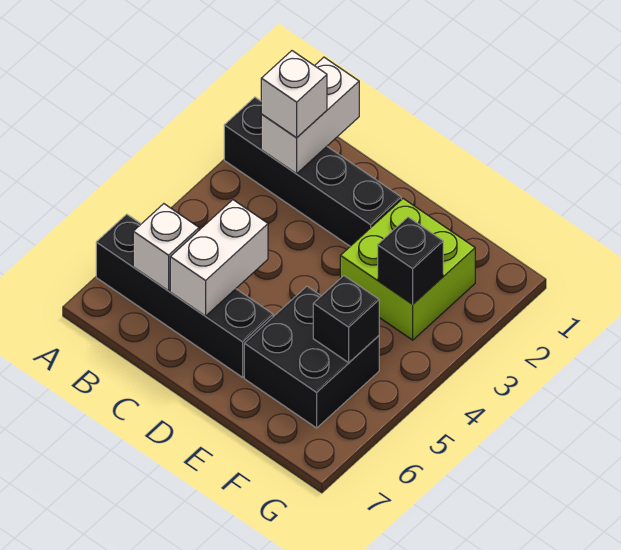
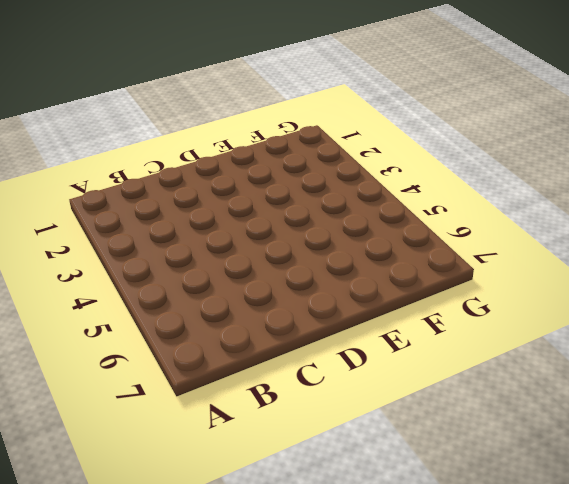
none -> black 1x4 brick [224,97,401,246]
none -> black 1x4 brick [96,214,273,377]

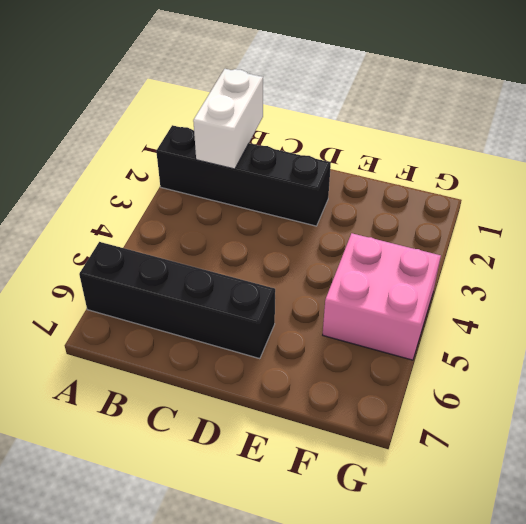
pink 2x2 brick [323,233,441,360] -> black 2x2 brick [244,286,379,428]
none -> lime 2x2 brick [340,199,475,340]
none -> white 1x1 brick [133,204,199,291]

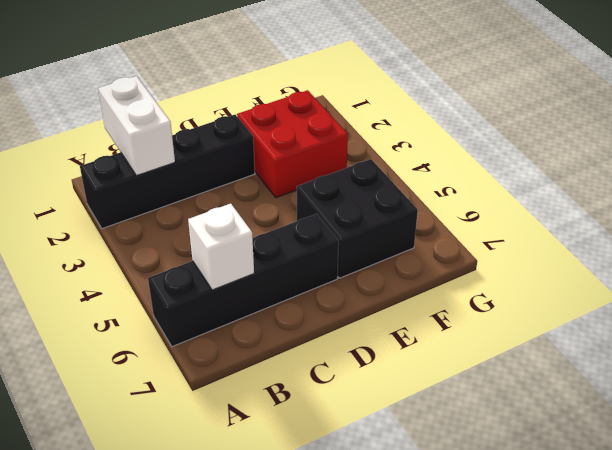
red 2x2 brick [237,90,348,198] -> lime 2x2 brick [340,199,475,340]
none -> white 1x2 brick [170,200,268,316]
none -> black 1x1 brick [378,217,443,304]

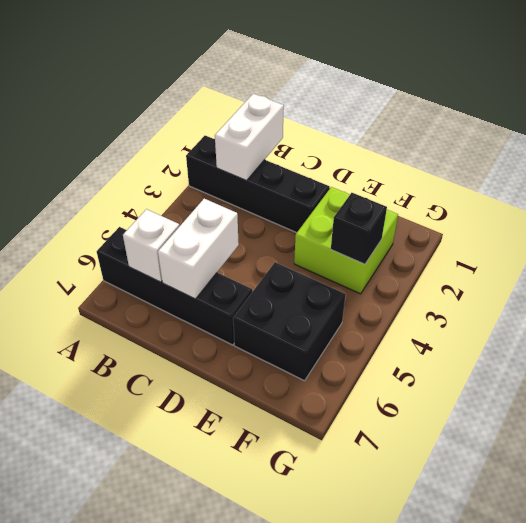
none -> black 1x1 brick [313,276,379,363]
none -> white 1x1 brick [261,51,327,138]

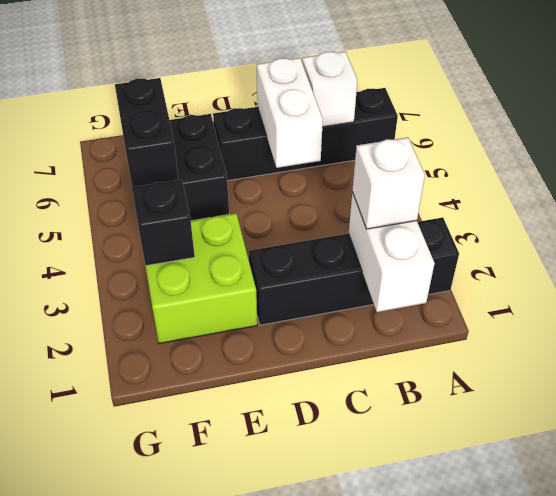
black 1x2 brick [115,78,179,187] -> black 1x1 brick [313,276,379,363]

